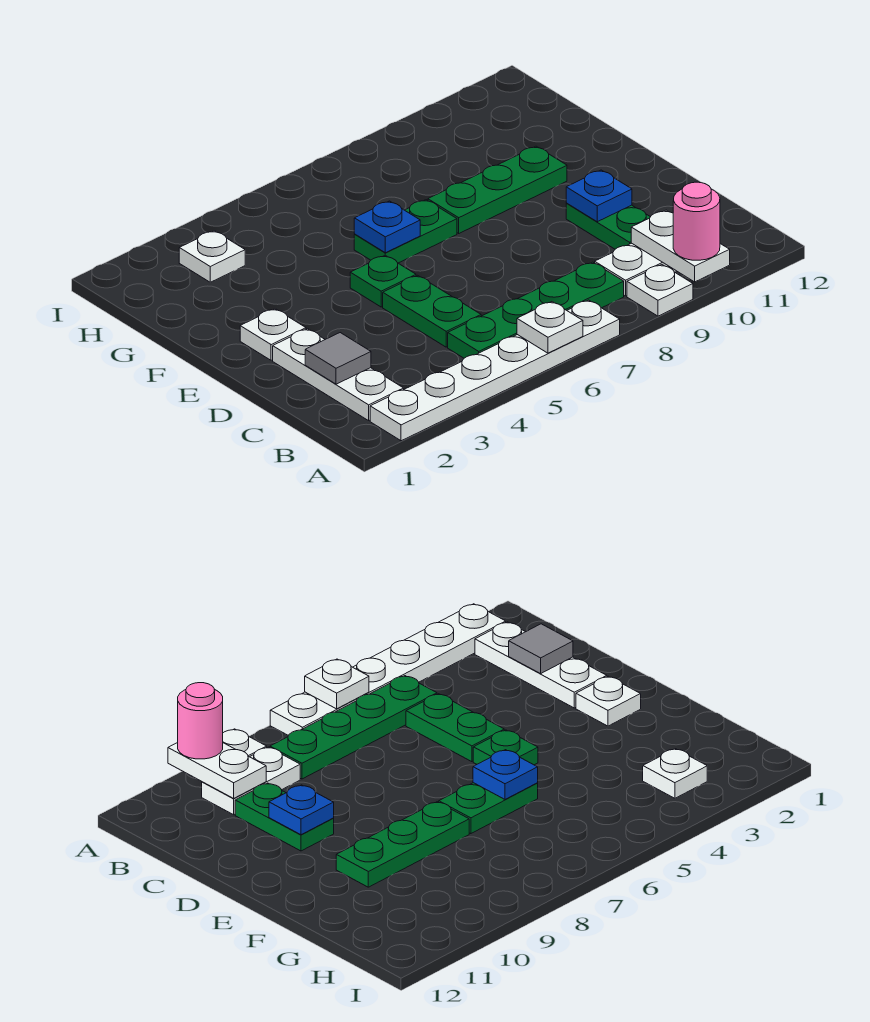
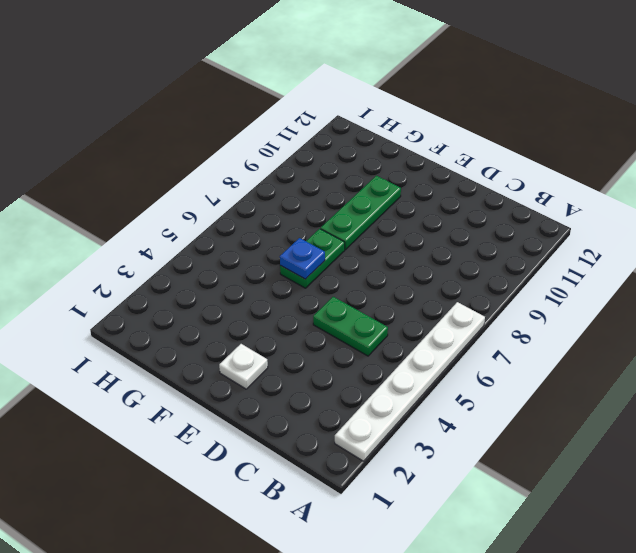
none -> white 1x1 plate [627,265,693,316]
none -> white 1x3 plate [273,329,404,421]
none -> green 1x4 plate [448,262,624,358]

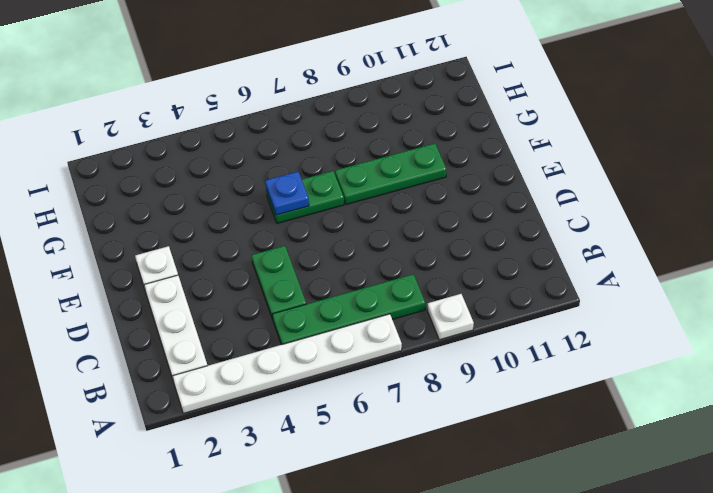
none -> white 1x2 plate [595,243,677,296]
none -> green 1x2 plate [566,203,650,249]
none -> green 1x1 plate [350,255,416,307]

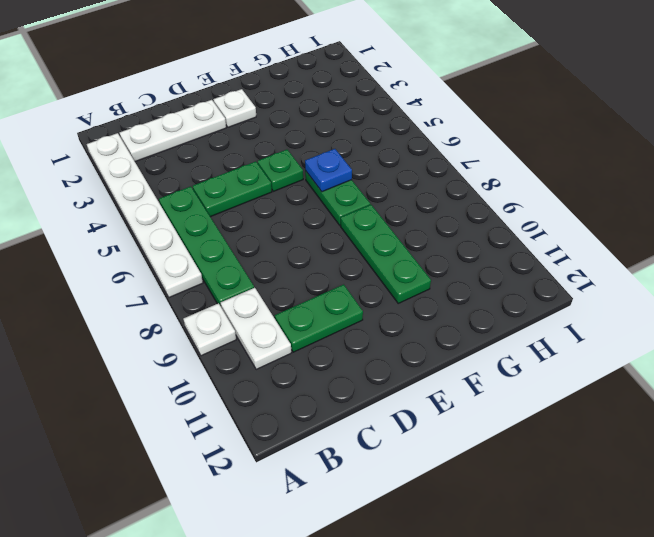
none -> white 1x1 plate [179,231,245,282]
none -> white 1x1 plate [517,302,583,353]
none -> white 1x2 plate [631,210,730,282]

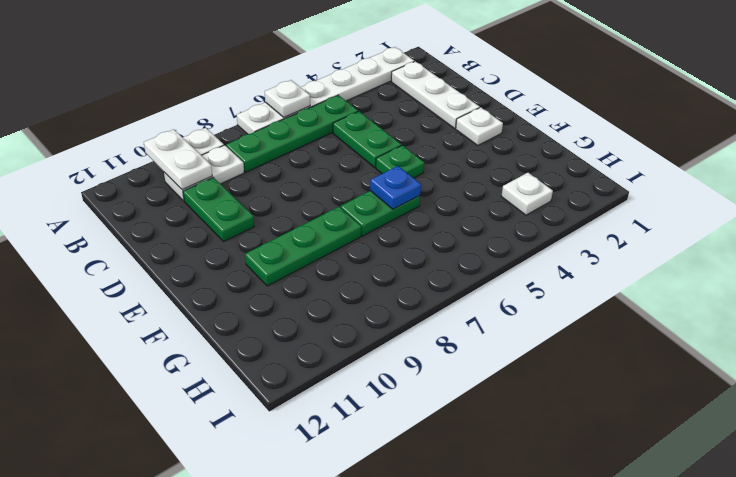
none -> grey 1x1 tile [305,333,371,384]
none -> blue 1x1 plate [566,170,632,222]
none -> pink 1x1 round brick [673,182,720,260]

